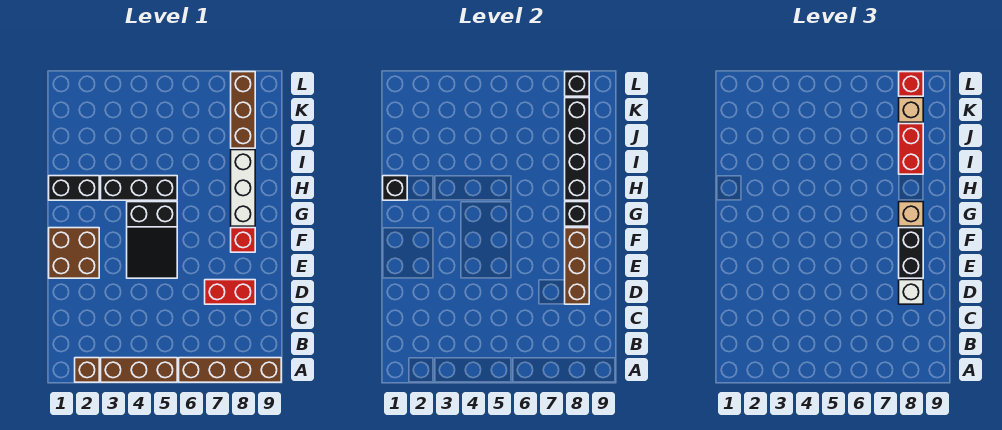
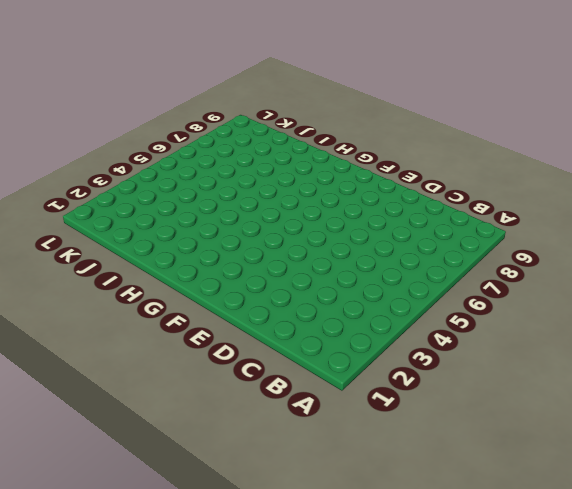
none -> brown 1x1 brick [75,358,99,382]
none -> brown 1x3 brick [101,358,177,382]
none -> brown 1x4 brick [179,358,281,382]

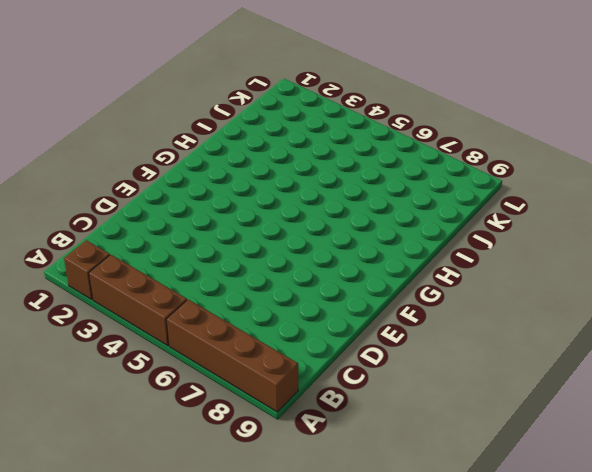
none -> red 1x2 brick [205,280,255,304]
none -> brown 2x2 brick [49,228,99,278]
none -> black 2x3 slope [127,202,177,278]

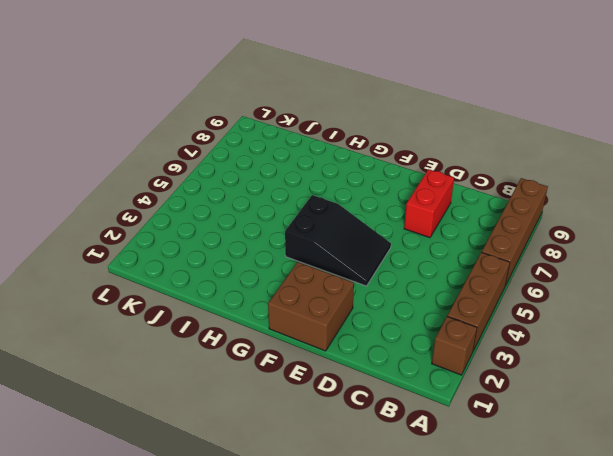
none -> red 1x1 brick [231,228,255,252]
none -> white 1x3 brick [231,150,255,226]
none -> black 1x2 brick [49,176,99,200]

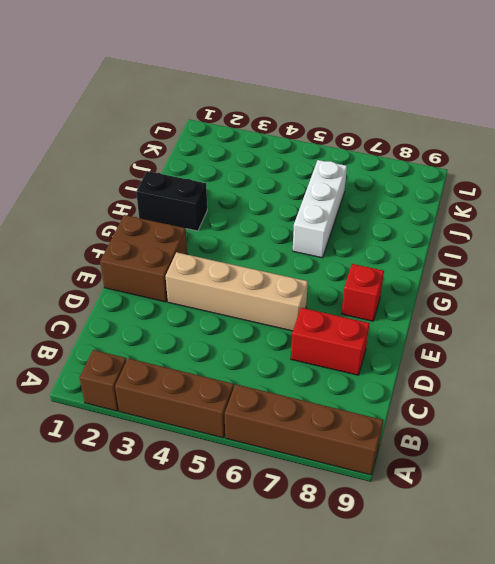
tan 1x4 brick [166,252,308,331] -> black 2x3 slope [127,202,177,278]
white 1x3 brick [293,160,347,258] -> white 1x3 brick moved to [231,150,255,226]
none -> black 1x3 brick [101,176,177,200]
none -> brown 1x3 brick [231,72,255,148]
none -> brown 1x3 brick [565,228,589,304]

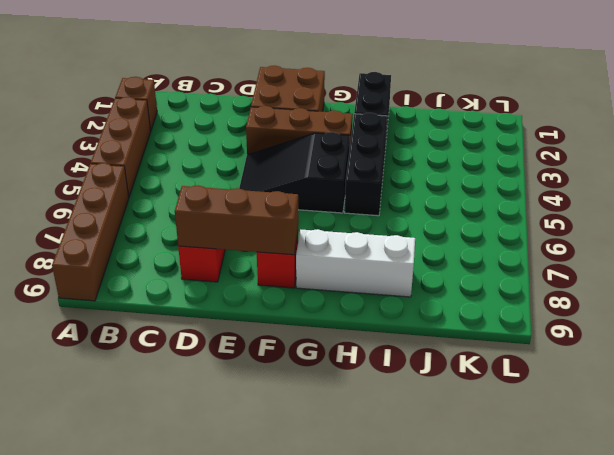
brown 1x3 brick [246,106,353,155] -> brown 1x3 brick moved to [231,72,255,148]
none -> black 1x1 brick [565,202,589,226]
none -> black 1x1 brick [383,176,407,200]
none -> black 1x4 brick [565,98,589,200]

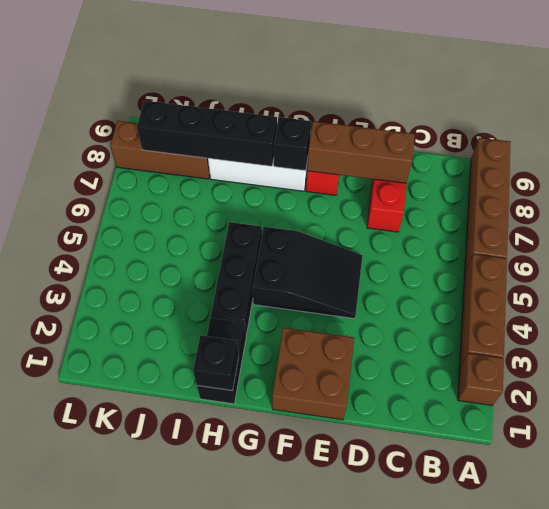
none -> black 1x1 brick [565,72,589,96]
none -> white 1x1 brick [899,280,923,304]
none -> black 1x2 brick [899,228,923,278]

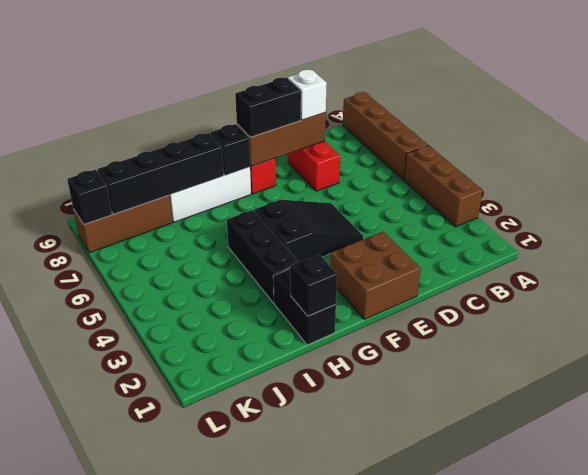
none -> brown 1x1 brick [75,358,99,382]
none -> tan 1x1 brick [899,202,923,226]
none -> red 1x2 brick [899,124,923,174]

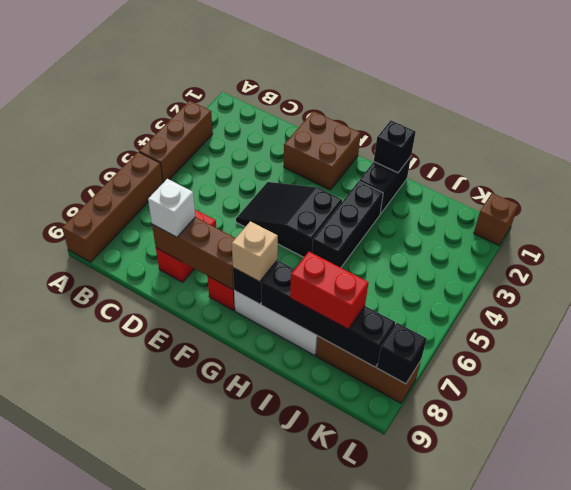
brown 1x1 brick [474,193,518,245] -> brown 1x1 brick moved to [75,358,99,382]
none -> black 1x2 brick [899,228,923,278]
none -> tan 1x1 brick [899,98,923,122]
none -> red 1x1 brick [899,72,923,96]

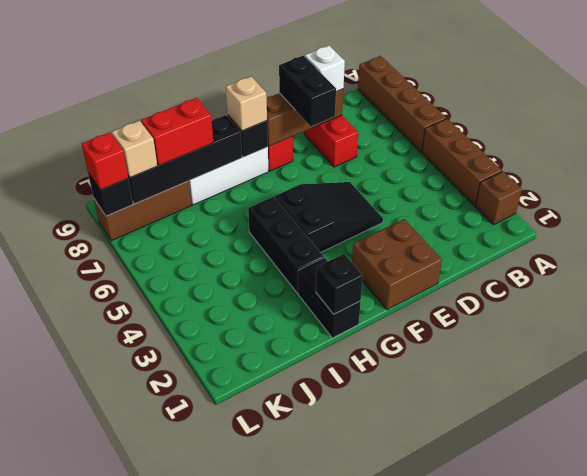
black 1x2 brick [279,56,336,126] -> black 1x2 brick turned to [899,228,923,278]

